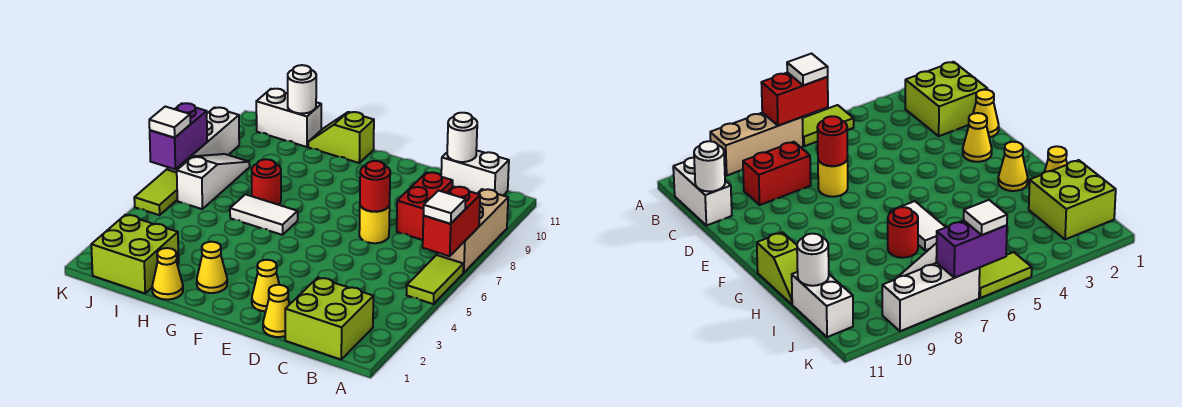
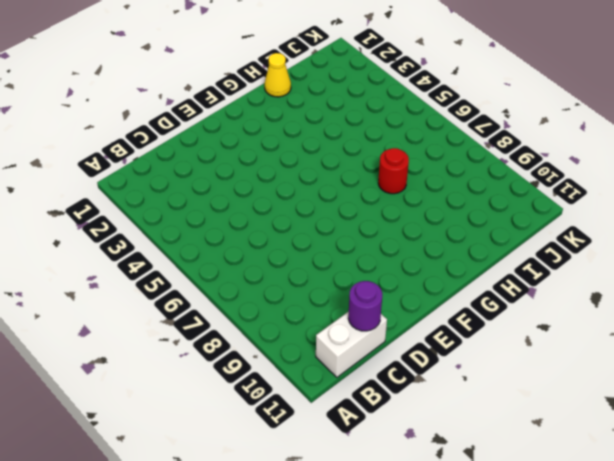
purple 1x1 round brick [348,281,382,331] -> white 1x1 round brick [447,113,477,162]
none -> lime 1x2 tile [407,255,463,304]
none -> tan 1x3 brick [437,189,508,273]
none -> lime 2x2 brick [285,278,373,359]

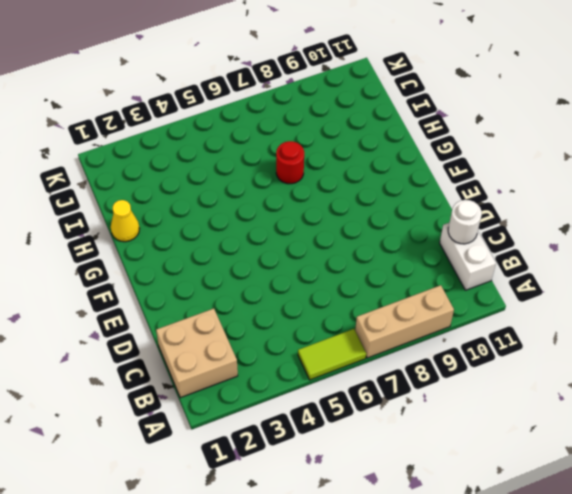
tan 2x2 brick [156,309,238,398] -> lime 2x2 brick [285,278,373,359]
none -> red 1x2 brick [397,172,453,240]
none -> yellow 1x1 cone [263,285,290,337]
none -> yellow 1x1 round brick [359,206,390,243]

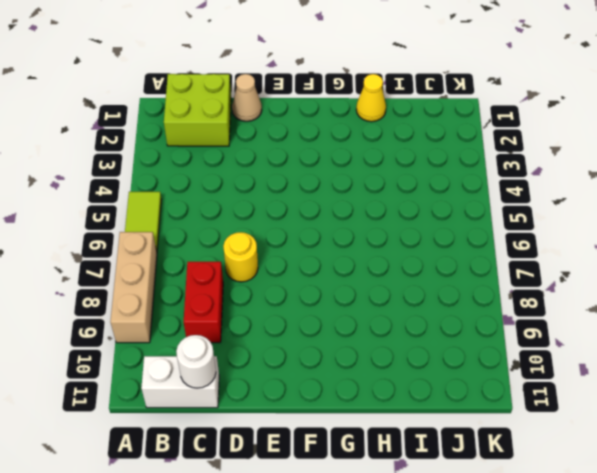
tan 1x1 cone [232,74,262,121] -> yellow 1x1 cone [263,285,290,337]
none -> yellow 1x1 cone [252,260,279,311]
none -> yellow 1x1 cone [197,242,227,293]
none -> white 1x2 tile [230,194,298,235]

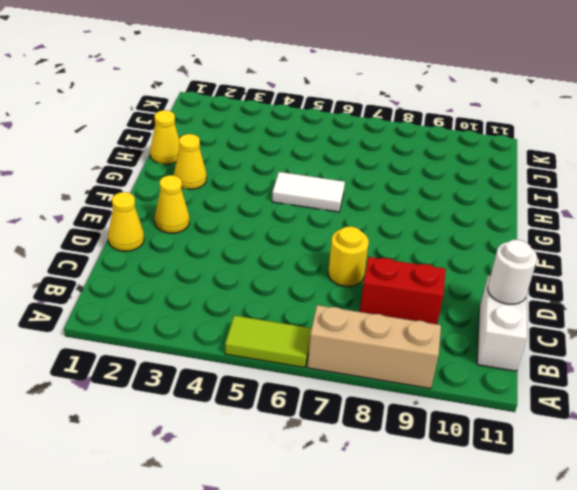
white 1x2 tile [272,172,345,212] -> white 1x2 tile turned to [230,194,298,235]
none -> lime 2x2 brick [285,278,373,359]
none -> lime 1x2 slope [308,112,374,163]
none -> red 1x1 round brick [252,159,281,205]

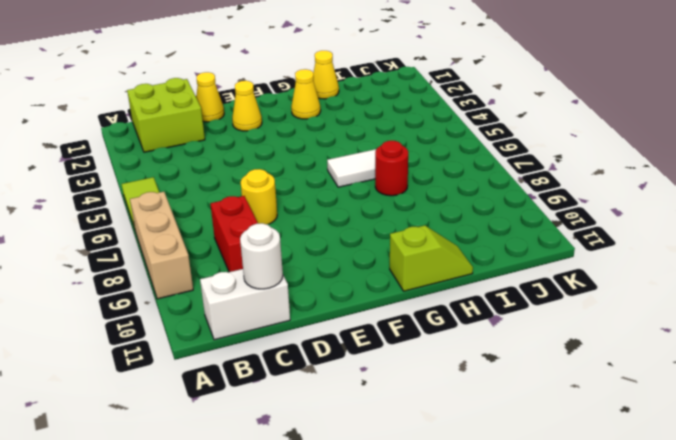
none -> lime 2x2 brick [91,215,179,293]
none -> white 1x2 brick [256,89,321,147]
none -> white 1x3 slope [177,154,250,209]

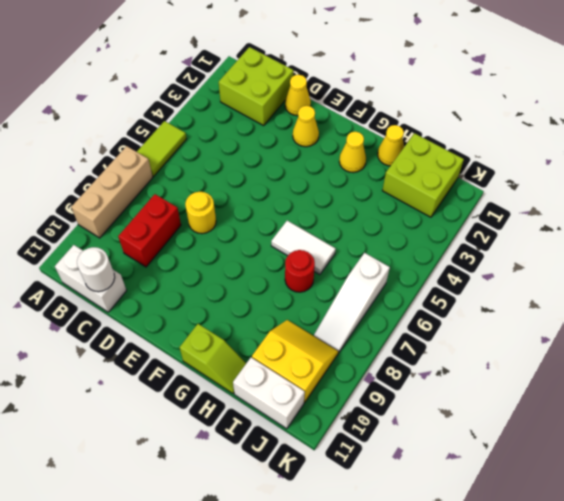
yellow 2x2 slope [252,320,338,402] -> none
none -> lime 1x2 tile [134,170,177,215]
none -> white 1x3 brick [167,107,239,172]
none -> red 1x2 brick [423,186,480,256]

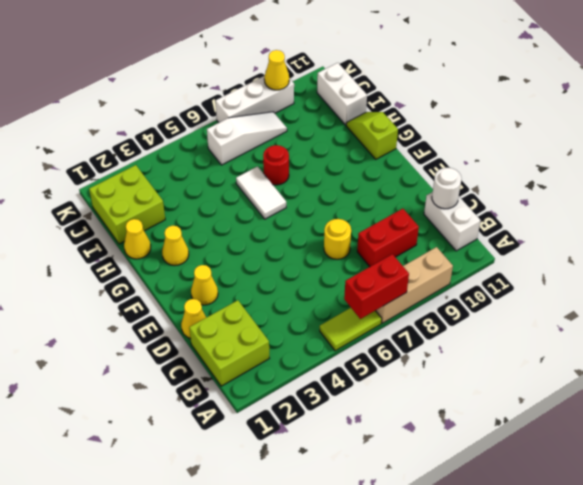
yellow 1x1 cone [264,50,289,90] -> none
none -> lime 1x2 tile [134,170,177,215]
none -> red 1x1 round brick [360,161,390,212]
none -> white 1x1 round brick [288,65,316,113]

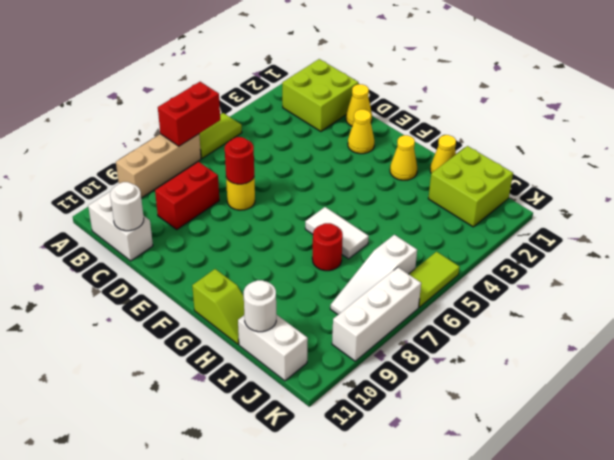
none -> purple 1x2 brick [150,103,207,169]
none -> white 1x1 tile [423,191,466,224]
none -> white 1x1 tile [149,107,190,138]

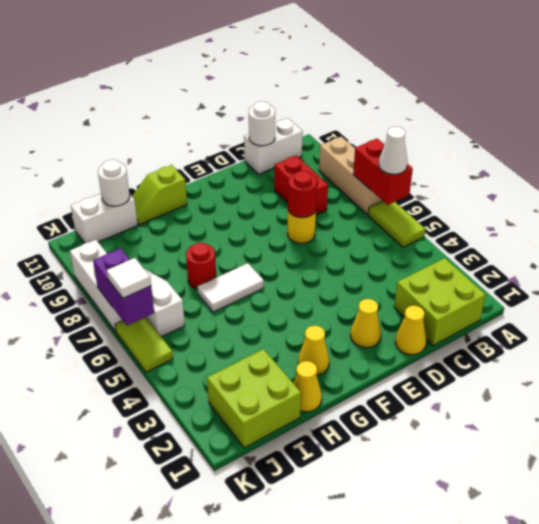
white 1x1 cone [379,127,407,174] -> white 1x1 tile [423,191,466,224]

